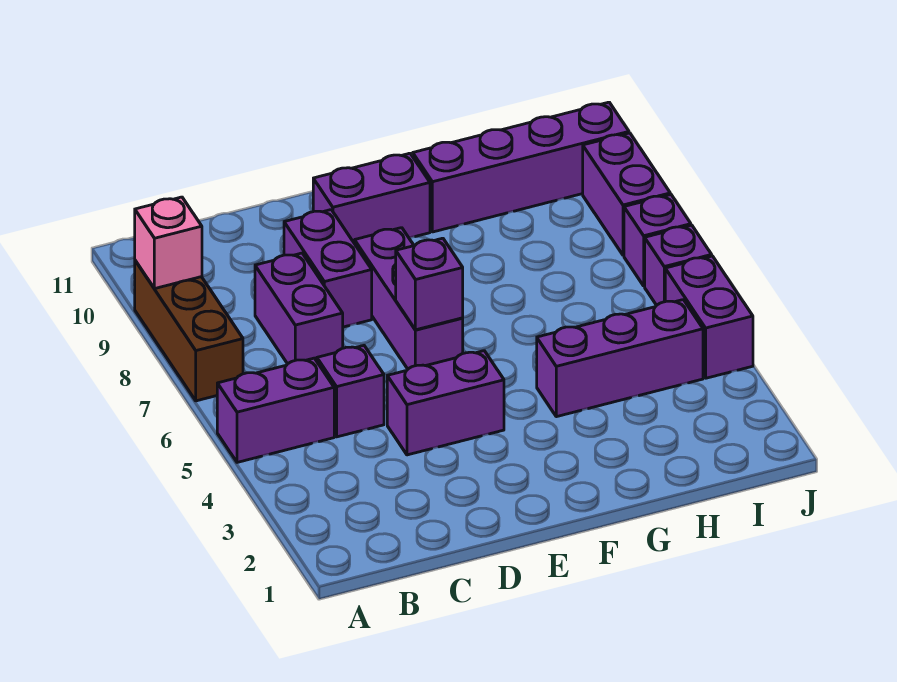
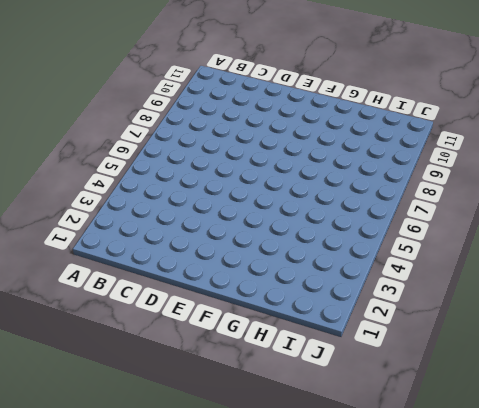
none -> purple 1x2 brick [217,358,334,462]
none -> brown 1x3 brick [135,261,243,401]
none -> purple 1x1 brick [317,346,384,437]

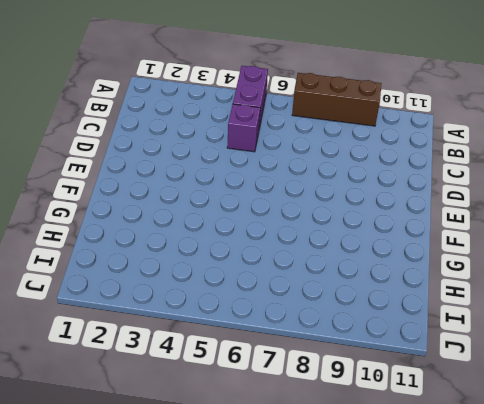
none -> purple 1x2 brick [255,253,343,364]
none -> purple 1x2 brick [387,351,504,455]
none -> purple 1x2 brick [284,210,372,327]

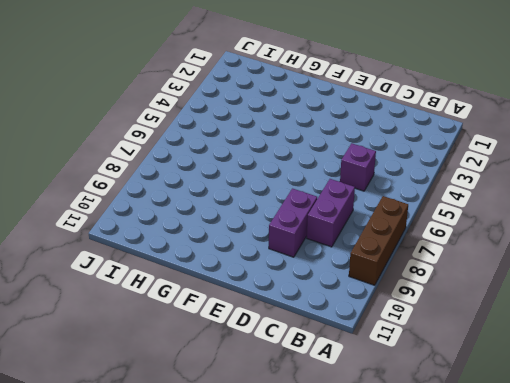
none -> purple 1x2 brick [217,358,334,462]
none -> purple 1x2 brick [387,351,504,455]
none -> purple 1x3 brick [355,228,463,369]

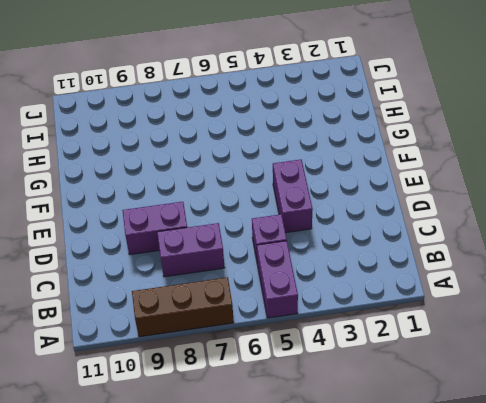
none -> purple 1x3 brick [355,228,463,369]
none -> purple 1x2 brick [313,153,430,244]
none -> purple 1x3 brick [537,300,703,417]

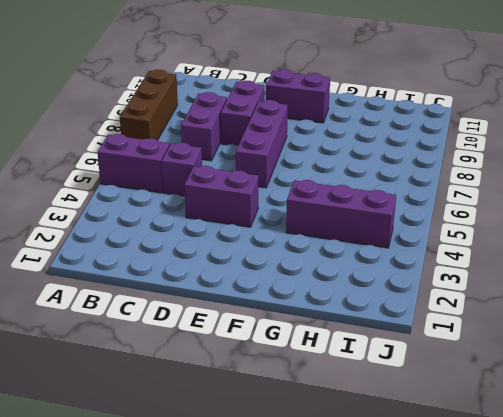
none -> purple 1x4 brick [413,102,629,232]
none -> purple 1x2 brick [665,256,753,378]
none -> purple 1x1 brick [645,225,712,305]

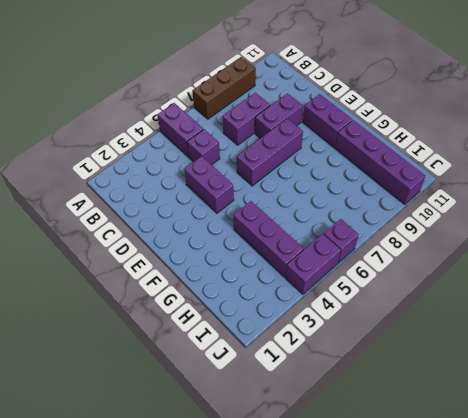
none -> purple 1x1 brick [624,195,691,286]
none -> purple 1x2 brick [583,133,670,255]
none -> pink 1x1 brick [135,197,202,289]

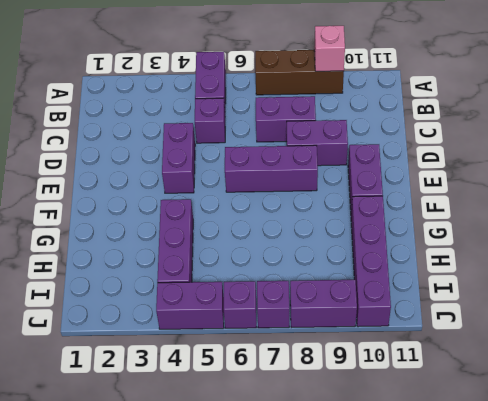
none -> purple 1x1 brick [396,238,463,330]

